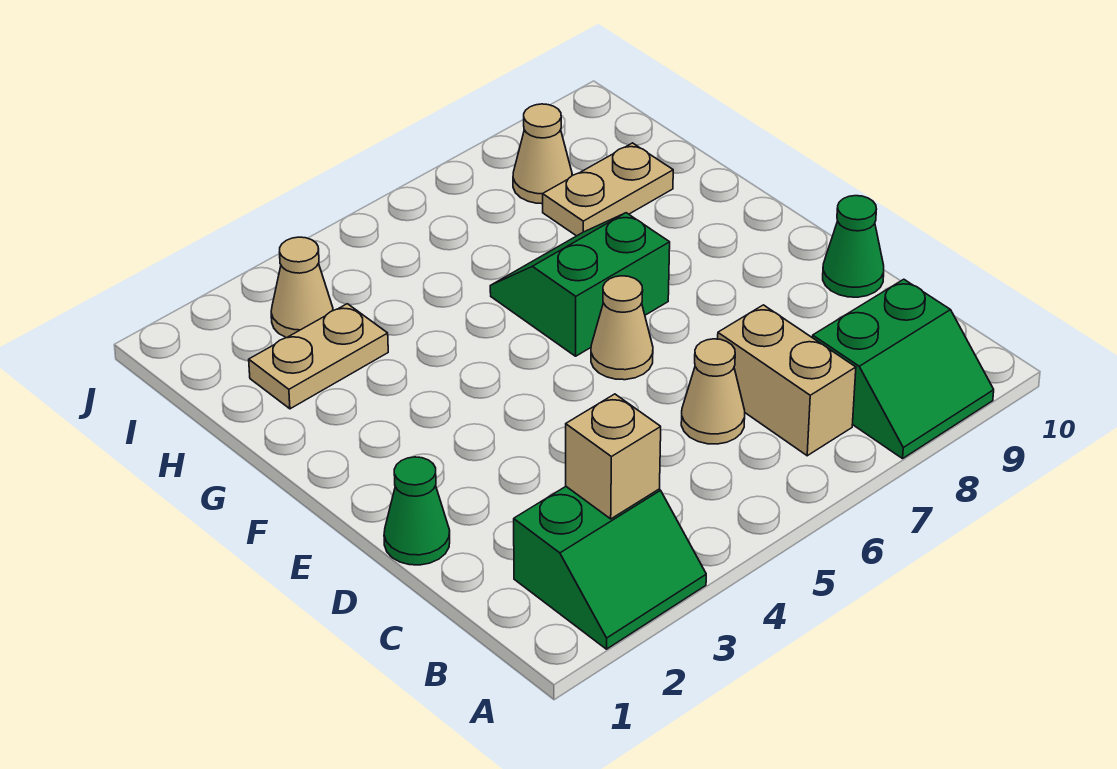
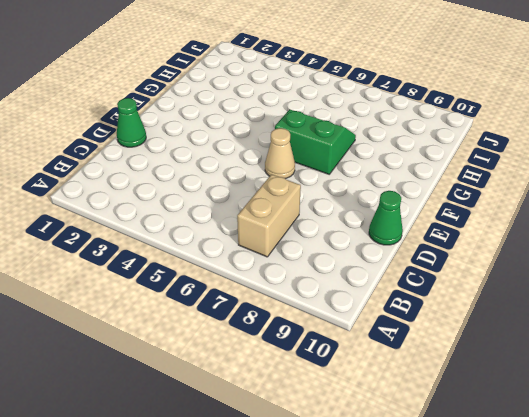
none -> green 2x2 slope [514,487,706,649]
none -> green 2x2 slope [813,279,994,459]
none -> tan 1x1 cone [681,339,745,444]

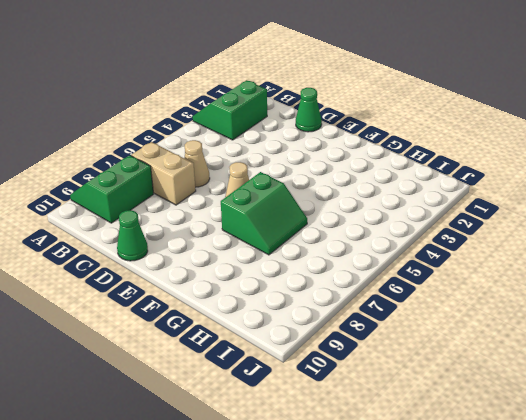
none -> tan 1x2 plate [249,304,388,409]
none -> tan 1x2 plate [543,143,673,236]
none -> tan 1x1 cone [271,237,333,338]

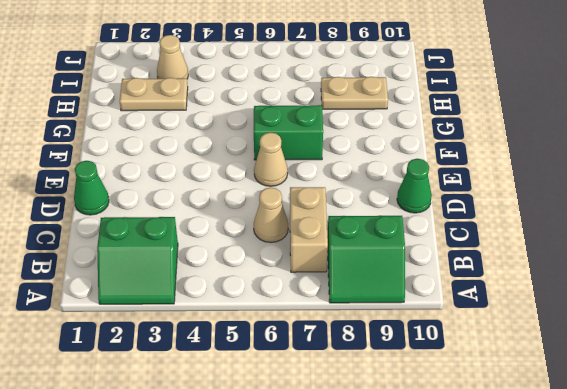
none -> tan 1x1 cone [513,104,572,204]
none -> tan 1x1 brick [566,394,661,519]

